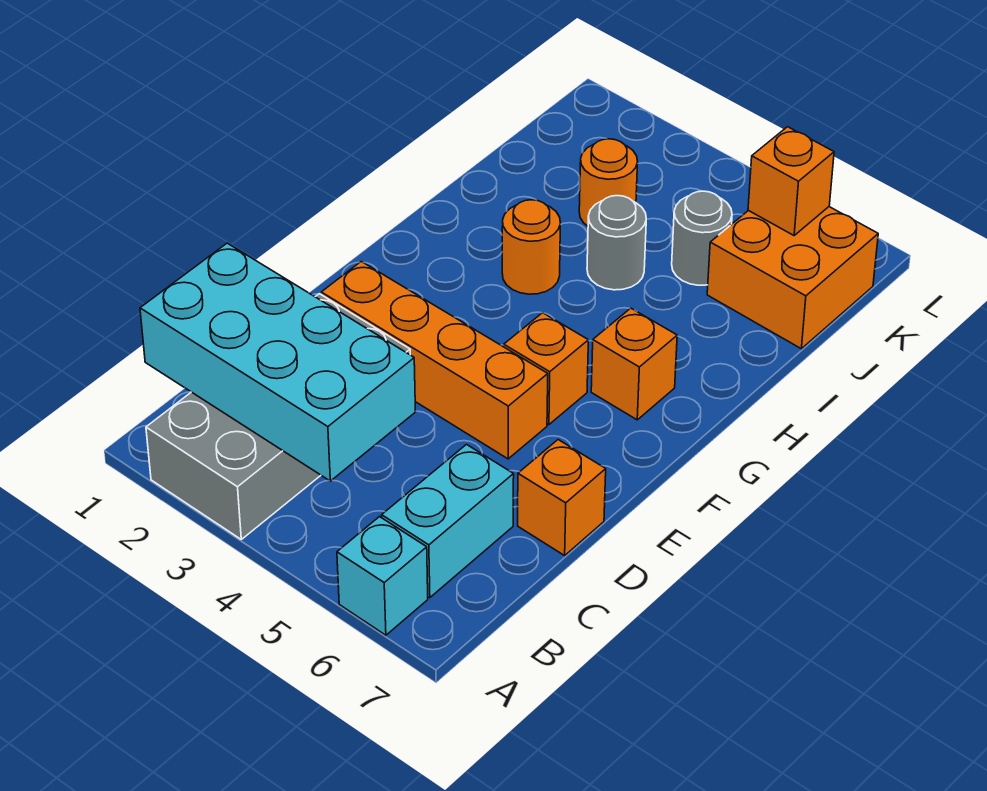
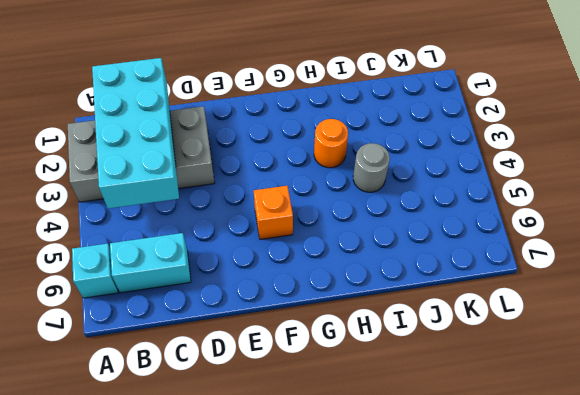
none -> orange 1x1 brick [518,440,606,555]
none -> orange 1x4 brick [321,262,548,459]
none -> orange 1x1 brick [591,308,677,420]

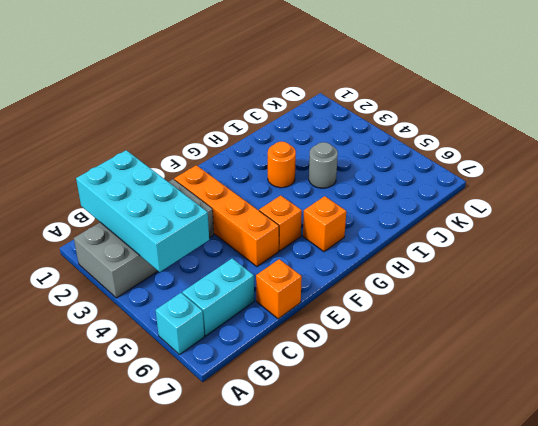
none -> orange 1x1 round brick [579,139,638,226]
none -> grey 1x1 round brick [672,191,732,285]
none -> orange 2x2 brick [707,207,878,349]

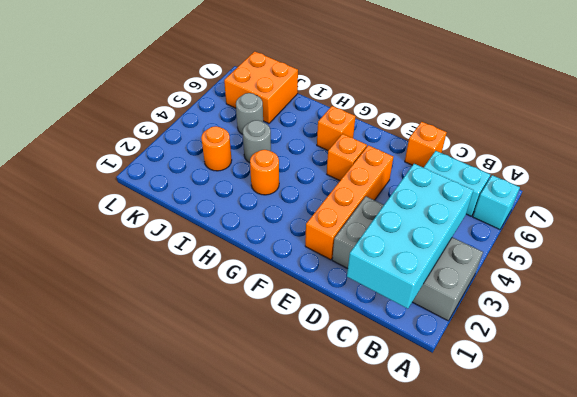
none -> orange 1x1 brick [748,127,834,235]

